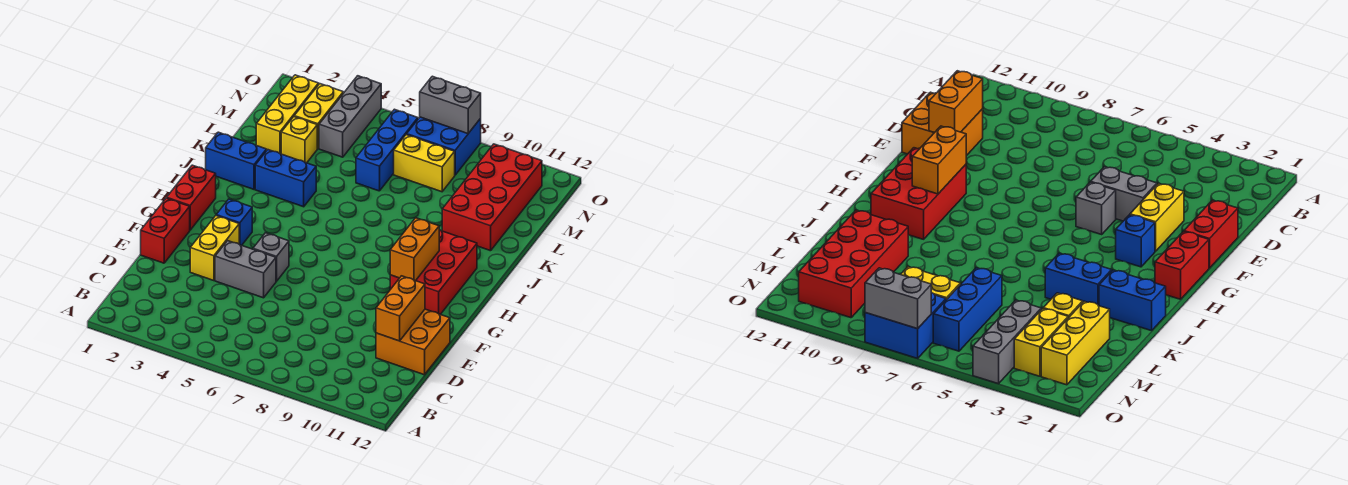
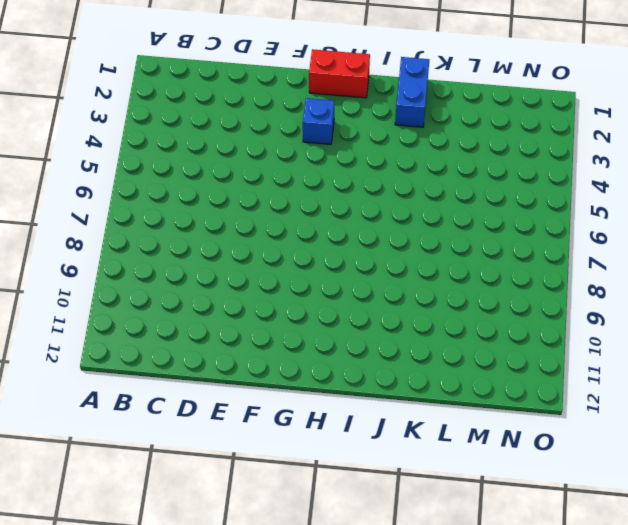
none -> orange 2x2 brick [376,309,450,375]
none -> red 1x2 brick [141,198,190,263]
none -> yellow 1x2 brick [190,216,239,281]

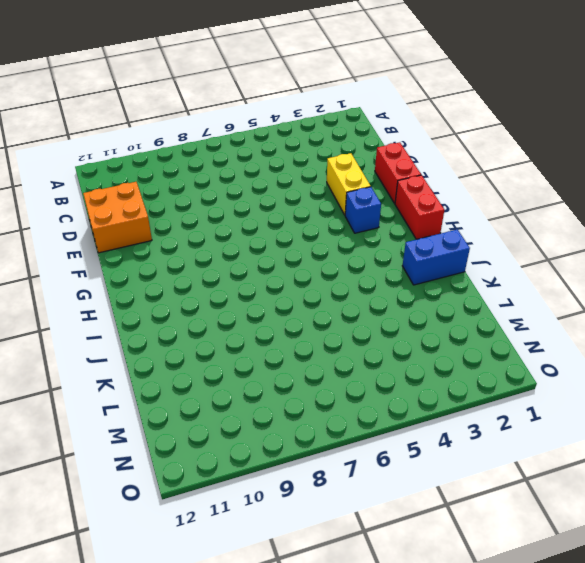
none -> grey 1x2 brick [215,241,276,298]
none -> grey 1x1 brick [253,233,289,281]
none -> red 2x3 brick [390,230,477,314]

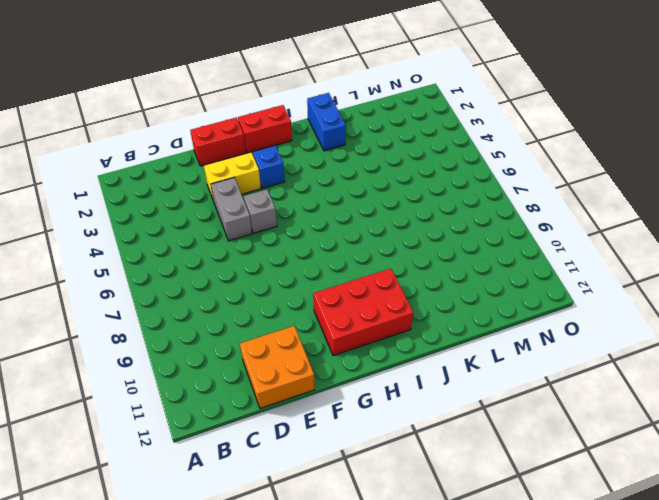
none -> blue 1x2 brick [255,150,316,207]
none -> red 2x4 brick [442,144,542,251]
none -> yellow 1x3 brick [256,75,319,154]

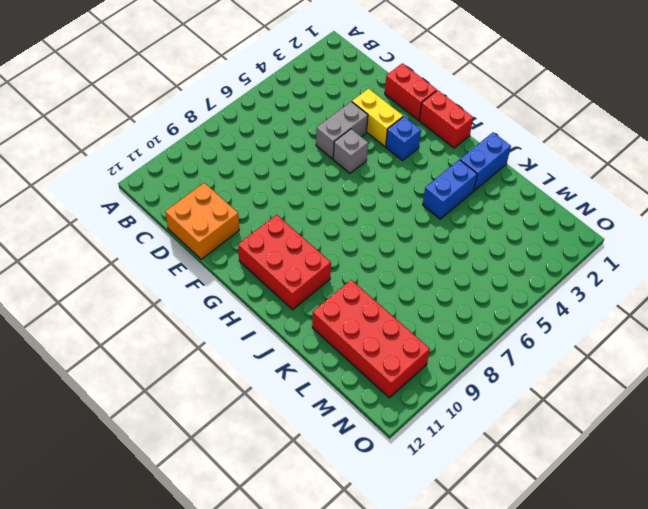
none -> yellow 1x3 brick [256,75,319,154]
none -> yellow 1x1 brick [281,117,317,163]
none -> blue 1x3 brick [356,109,418,191]

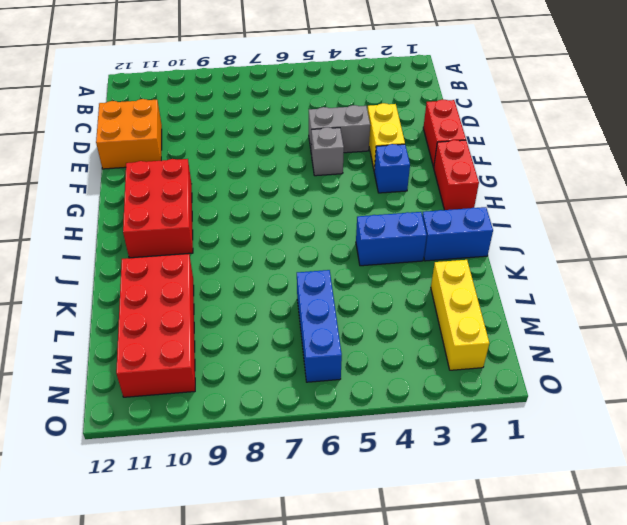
none -> yellow 1x1 brick [281,117,317,163]
none -> yellow 1x2 brick [294,84,343,149]
none -> grey 1x3 brick [319,76,381,157]

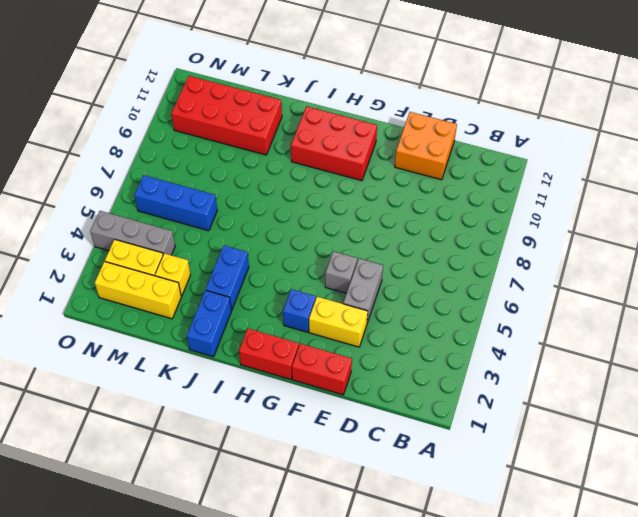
none -> yellow 1x2 brick [394,135,455,192]
none -> blue 2x2 brick [407,117,481,175]
none -> orange 1x2 brick [376,276,425,341]

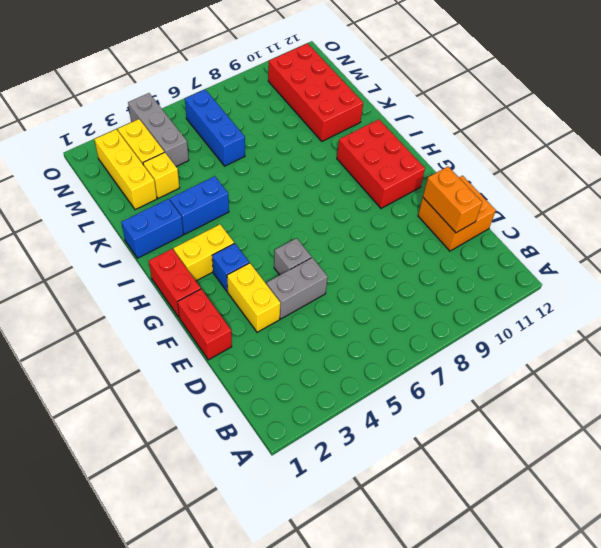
yellow 1x2 brick [173,224,234,281] -> yellow 1x2 brick moved to [394,135,455,192]
none -> blue 2x2 brick [407,117,481,175]
none -> orange 1x2 brick [390,218,439,281]
none -> grey 1x2 brick [420,76,481,134]

